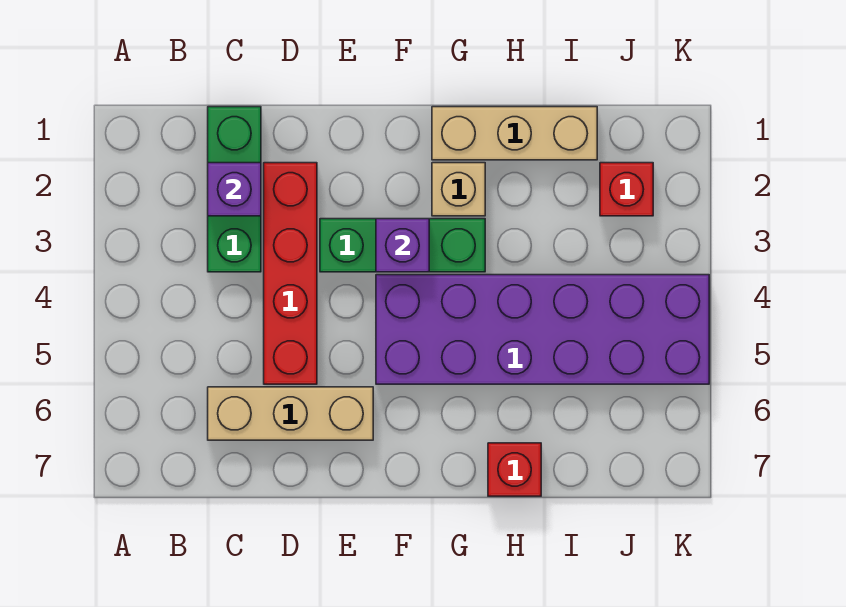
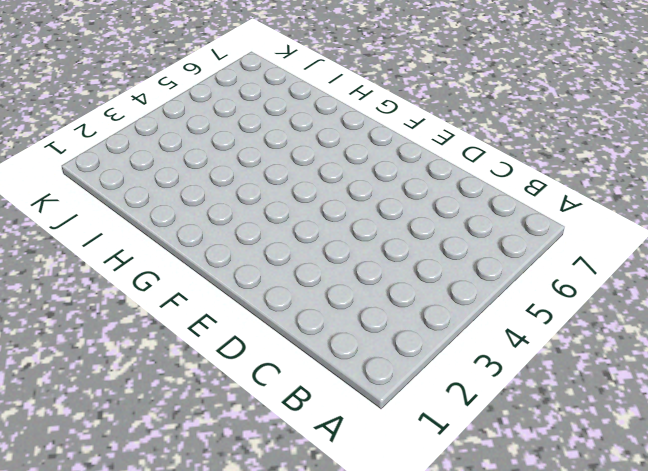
none -> green 1x3 brick [208,107,261,272]
none -> tan 1x3 brick [208,387,373,440]

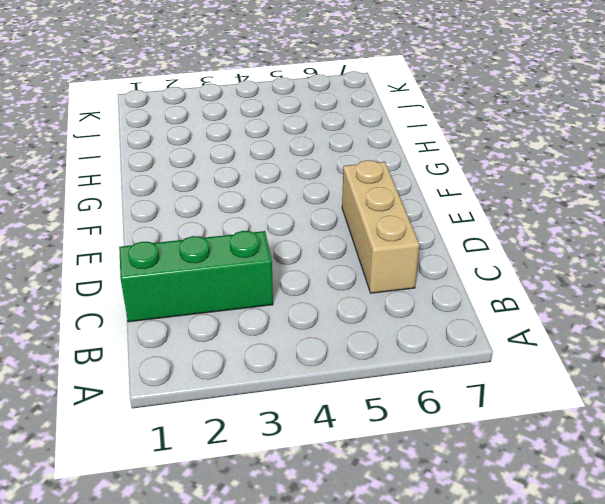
none -> red 1x4 brick [264,163,317,384]
none -> green 1x3 brick [320,219,485,272]

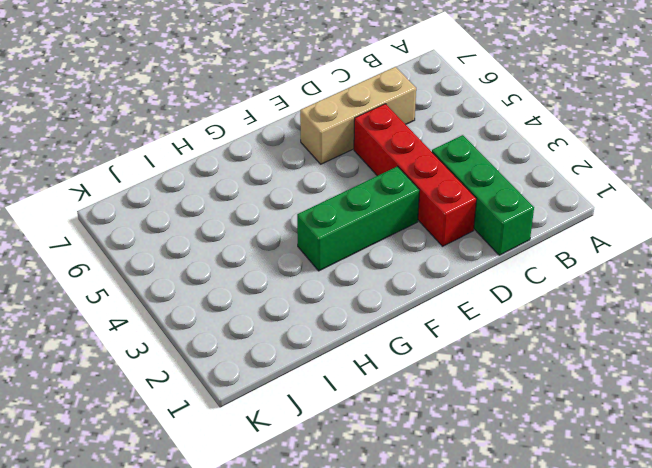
none -> purple 2x6 brick [376,275,709,384]
none -> tan 1x3 brick [432,107,597,160]

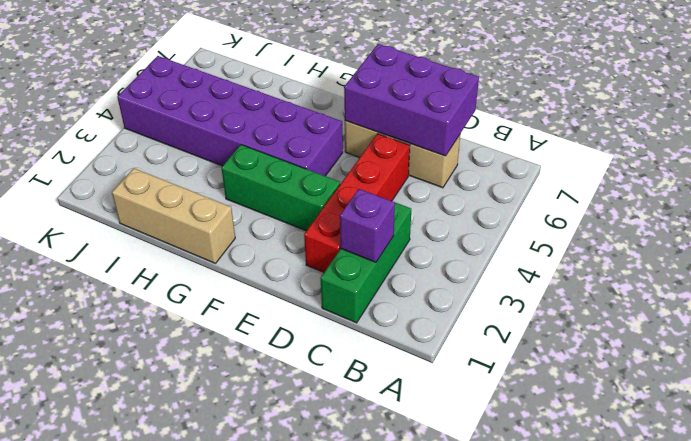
purple 2x3 brick [344,44,479,156] -> none
none -> tan 1x1 brick [432,163,485,216]
none -> red 1x1 brick [488,443,541,496]

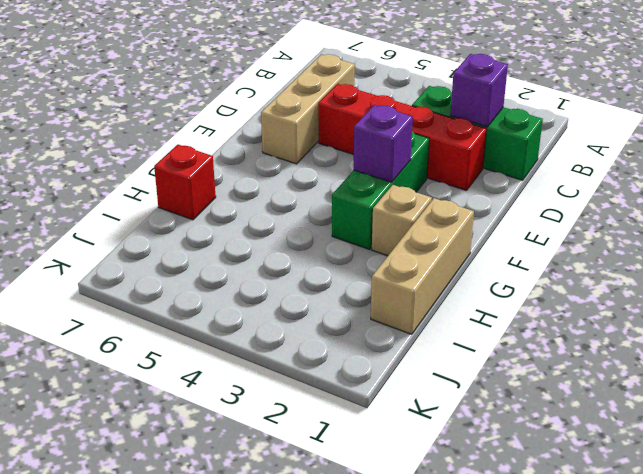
none -> purple 2x6 brick [376,275,709,384]
none -> red 1x1 brick [600,163,653,216]

